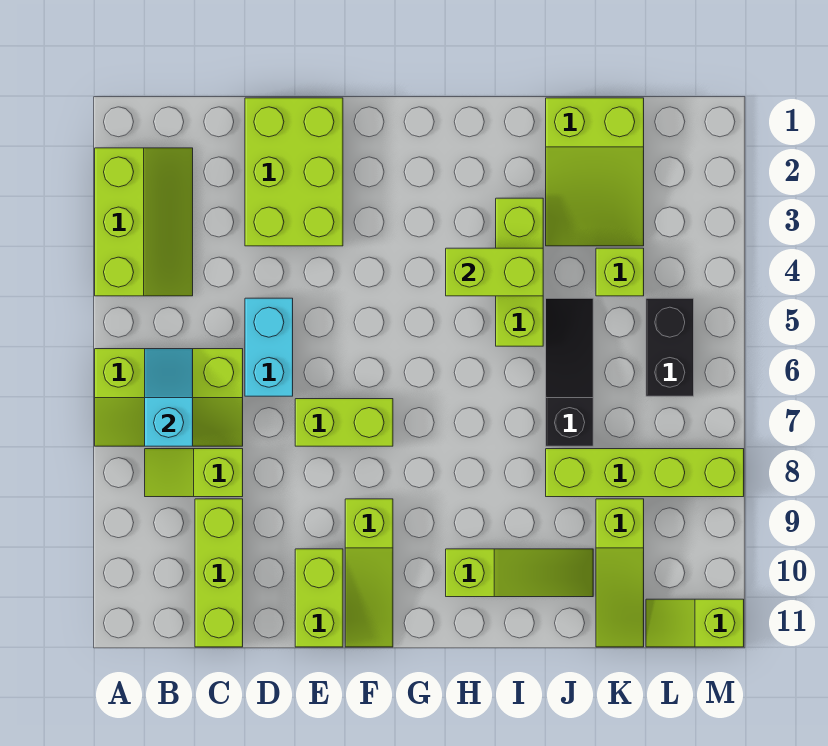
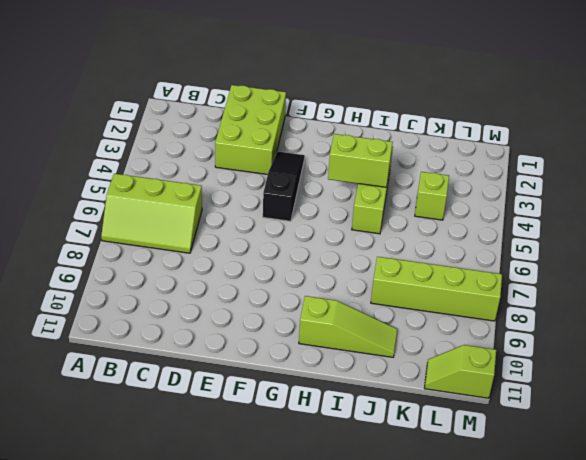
black 1x3 slope [263,152,305,221] -> black 1x3 slope moved to [546,298,593,446]
none -> lime 2x3 slope [95,148,193,296]
none -> lime 1x2 slope [145,449,243,497]
none -> lime 1x3 brick [195,499,243,647]

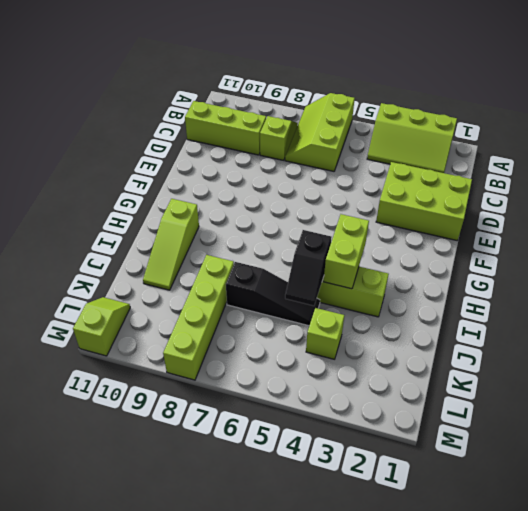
black 1x2 slope [285,230,331,306] -> none
none -> cyan 1x2 brick [245,298,293,396]
none -> lime 1x2 brick [295,399,393,446]
none -> lime 1x2 brick [295,549,343,647]

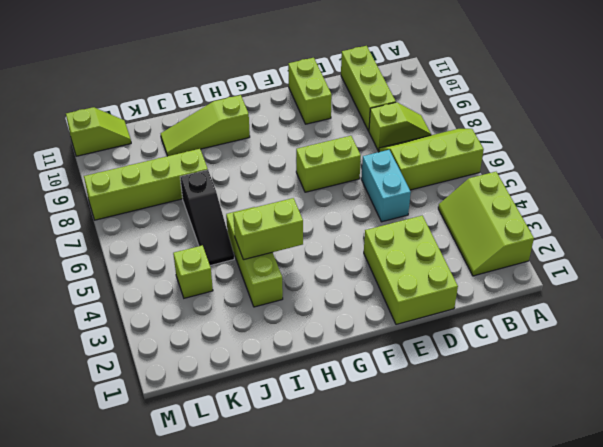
none -> lime 1x3 slope [345,499,393,647]
none -> lime 2x3 slope [546,98,644,246]
none -> lime 1x3 slope [596,499,644,647]

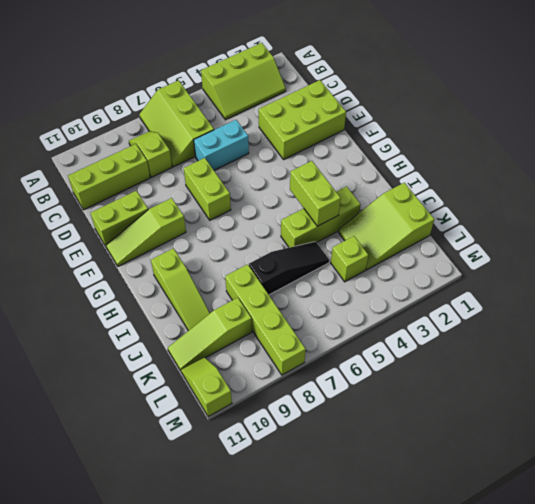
none -> black 1x2 brick [646,298,694,396]
none -> cyan 1x2 slope [145,349,193,446]

